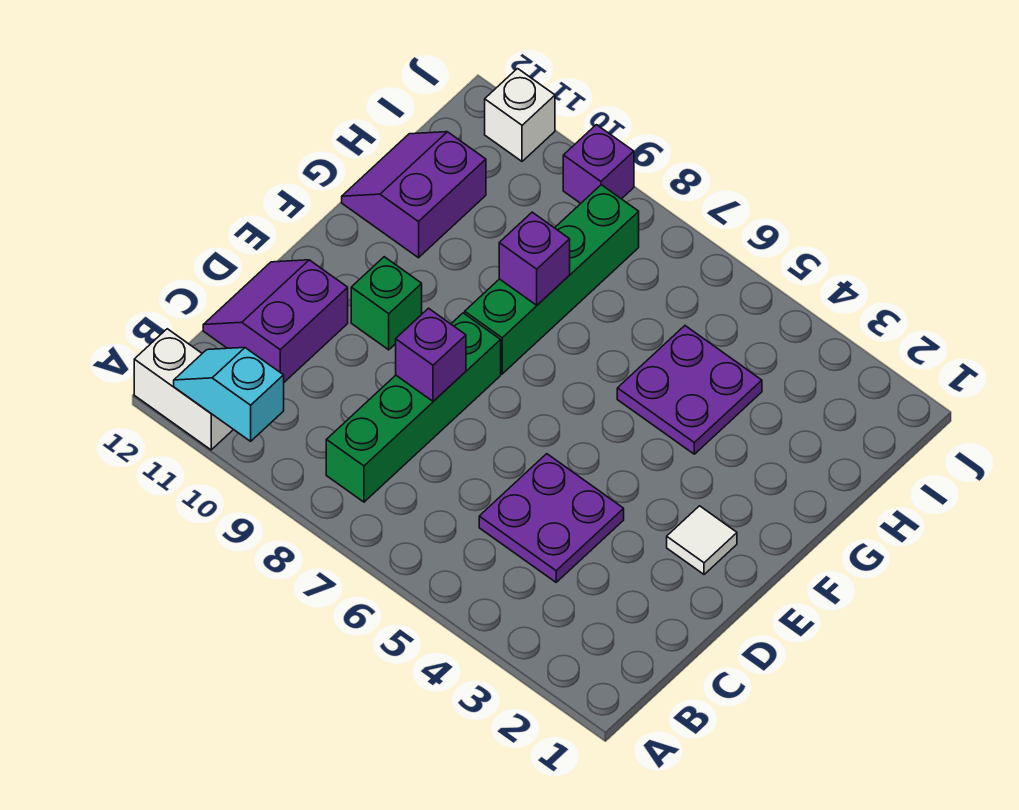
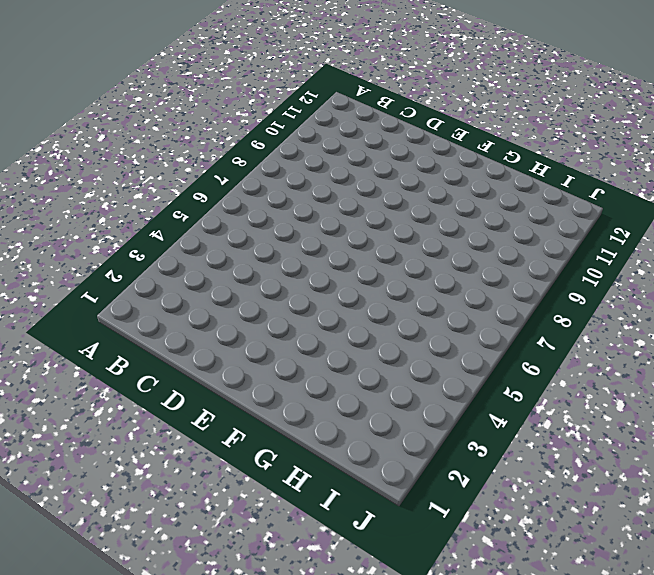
none -> white 1x2 brick [134,329,233,450]
none -> green 1x4 brick [326,313,501,502]
none -> purple 2x2 plate [479,454,624,582]

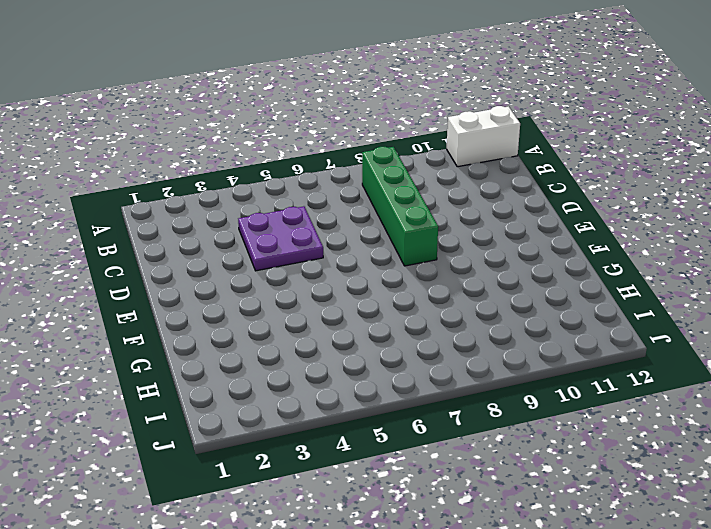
none -> purple 2x2 slope [203,260,348,382]
none -> white 1x1 tile [667,506,737,574]
none -> green 1x1 brick [351,257,422,350]

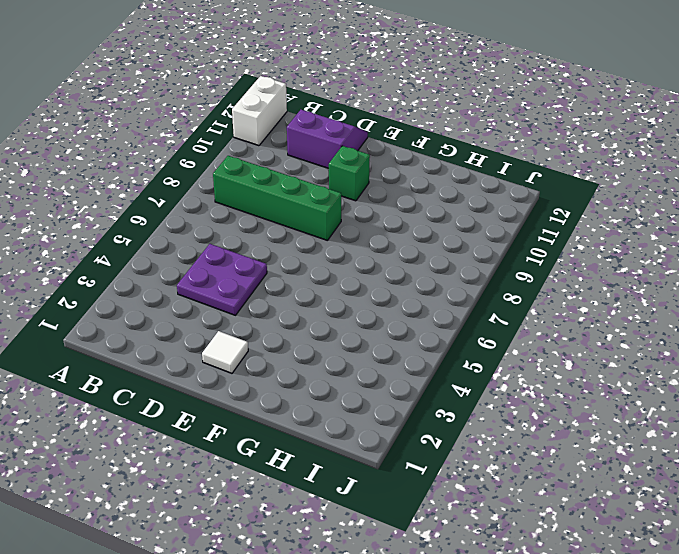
none -> green 1x4 brick [465,185,639,374]
none -> purple 2x2 plate [617,326,762,454]
none -> purple 2x2 slope [342,132,486,258]

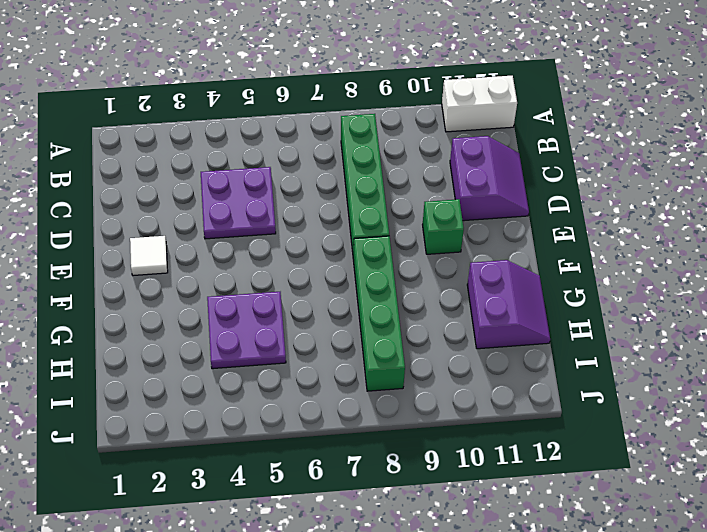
none -> purple 1x1 brick [563,125,634,203]
none -> white 1x1 brick [485,69,555,161]
none -> cyan 1x2 slope [174,347,284,441]

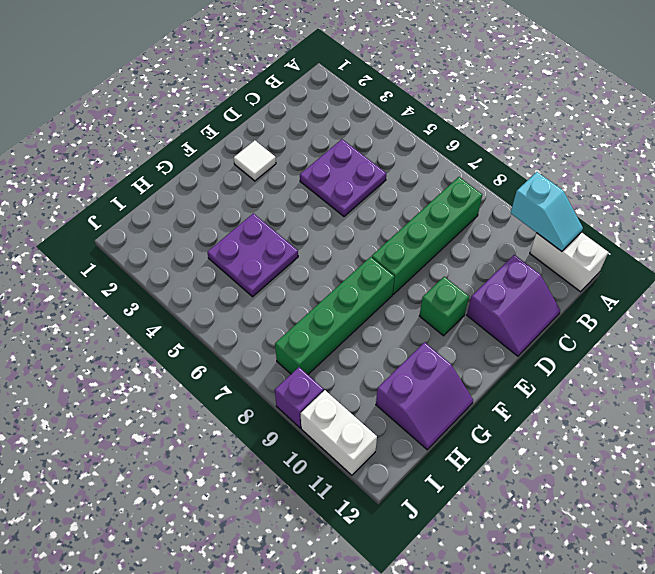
white 1x2 brick [301,390,377,475] -> white 1x1 brick [485,69,555,161]
none -> purple 1x1 brick [396,308,466,401]
none -> purple 1x1 brick [499,212,570,305]

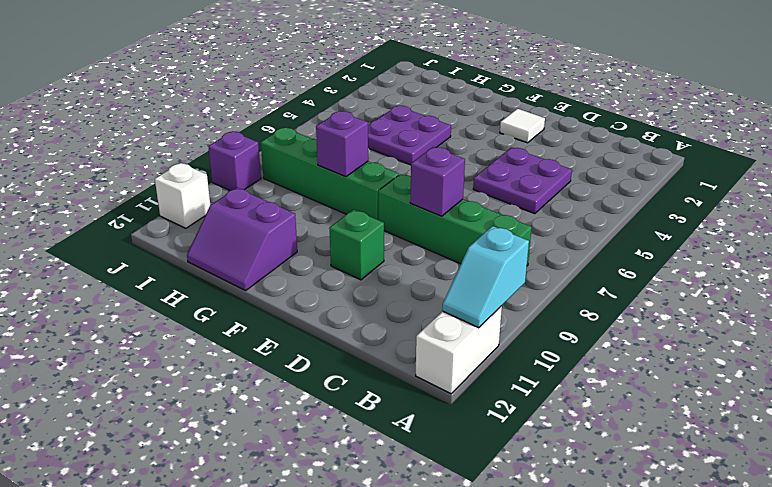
none -> purple 2x2 slope [203,260,348,382]

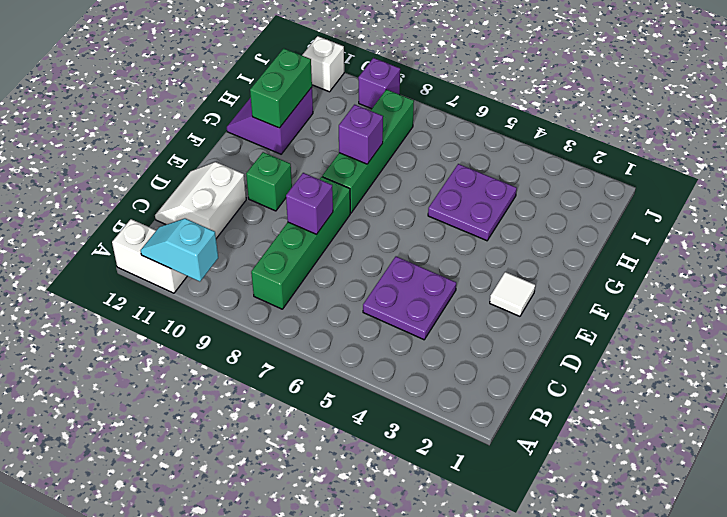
white 2x2 slope [155,162,246,239] -> purple 2x2 slope [203,260,348,382]
green 1x2 brick [250,48,312,128] -> none

